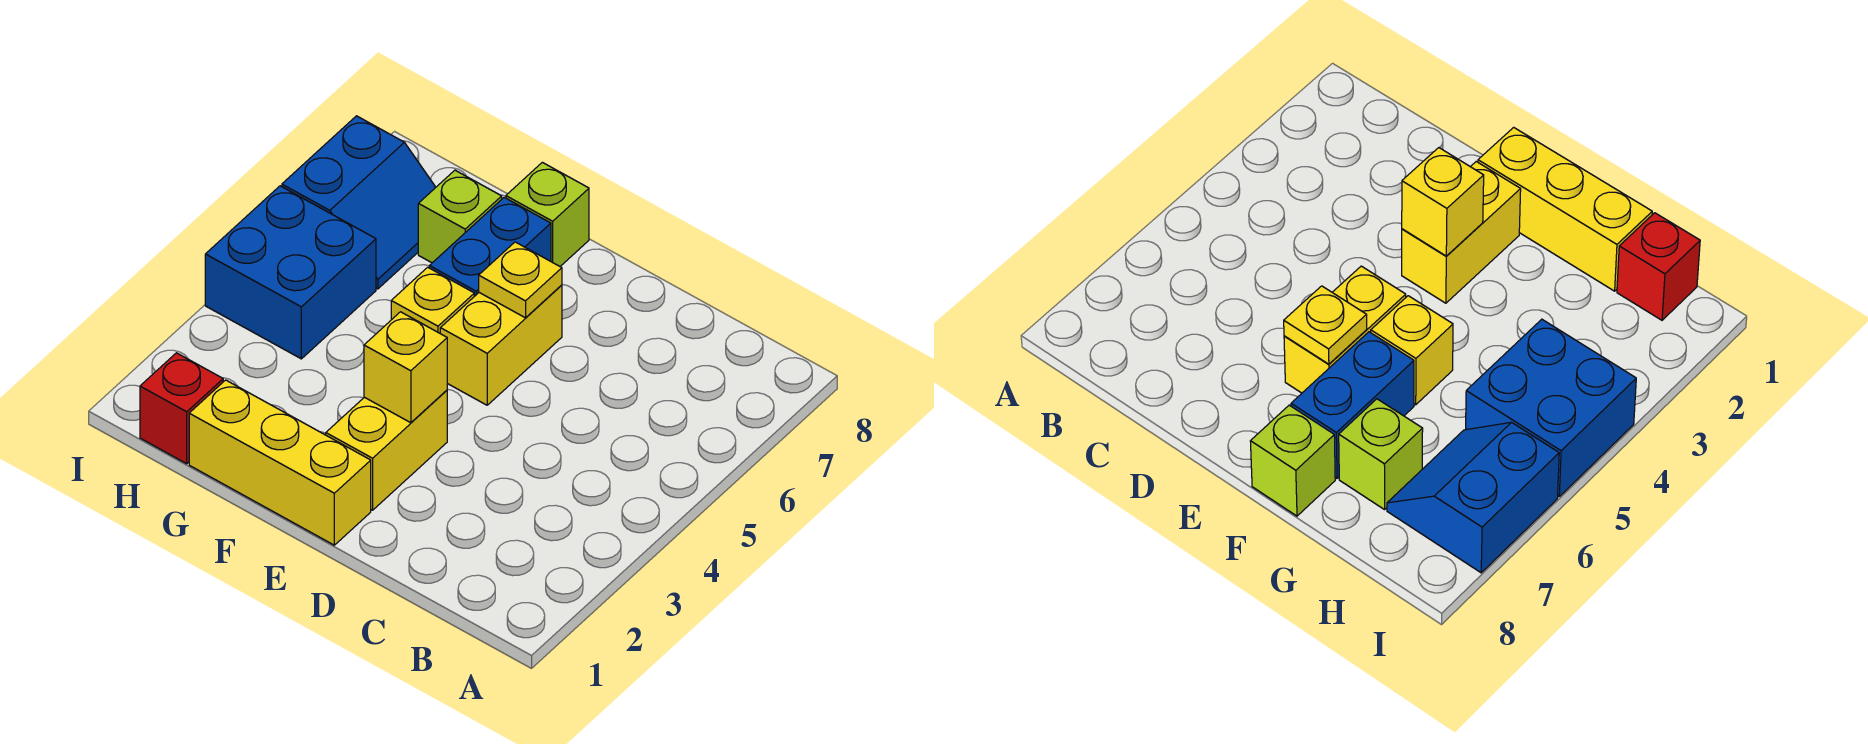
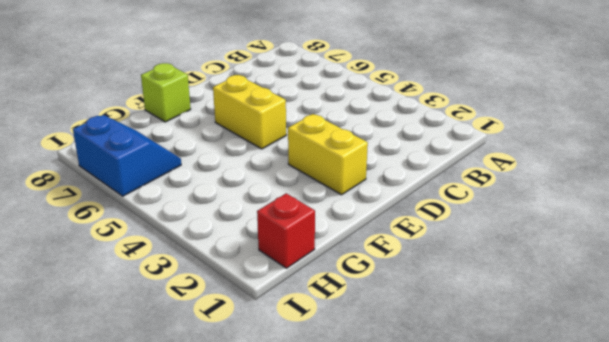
none -> yellow 1x3 brick [189,380,371,545]
none -> yellow 1x1 brick [391,267,474,333]
none -> blue 1x2 brick [429,197,551,296]

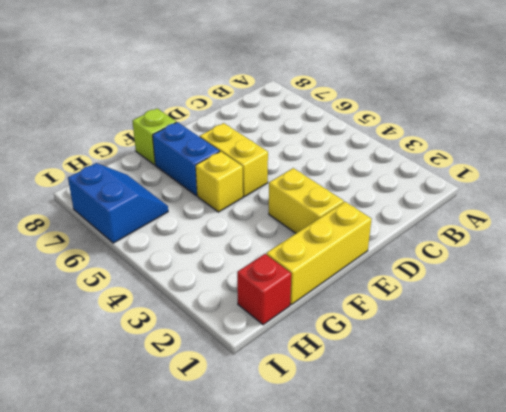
none -> lime 1x1 brick [418,170,502,263]
none -> blue 2x2 brick [205,186,376,359]
none -> yellow 1x1 brick [364,312,447,423]

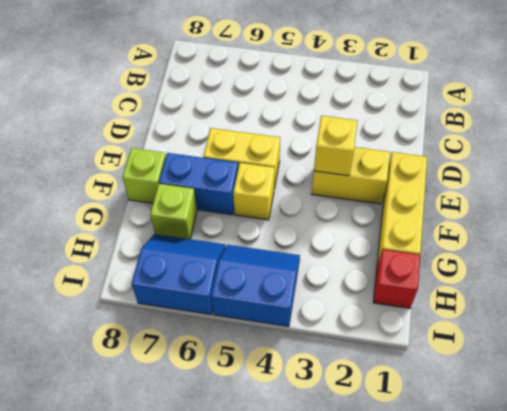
blue 2x2 slope [211,245,300,327] -> blue 2x2 brick [205,186,376,359]
none -> yellow 1x1 plate [479,242,562,318]

